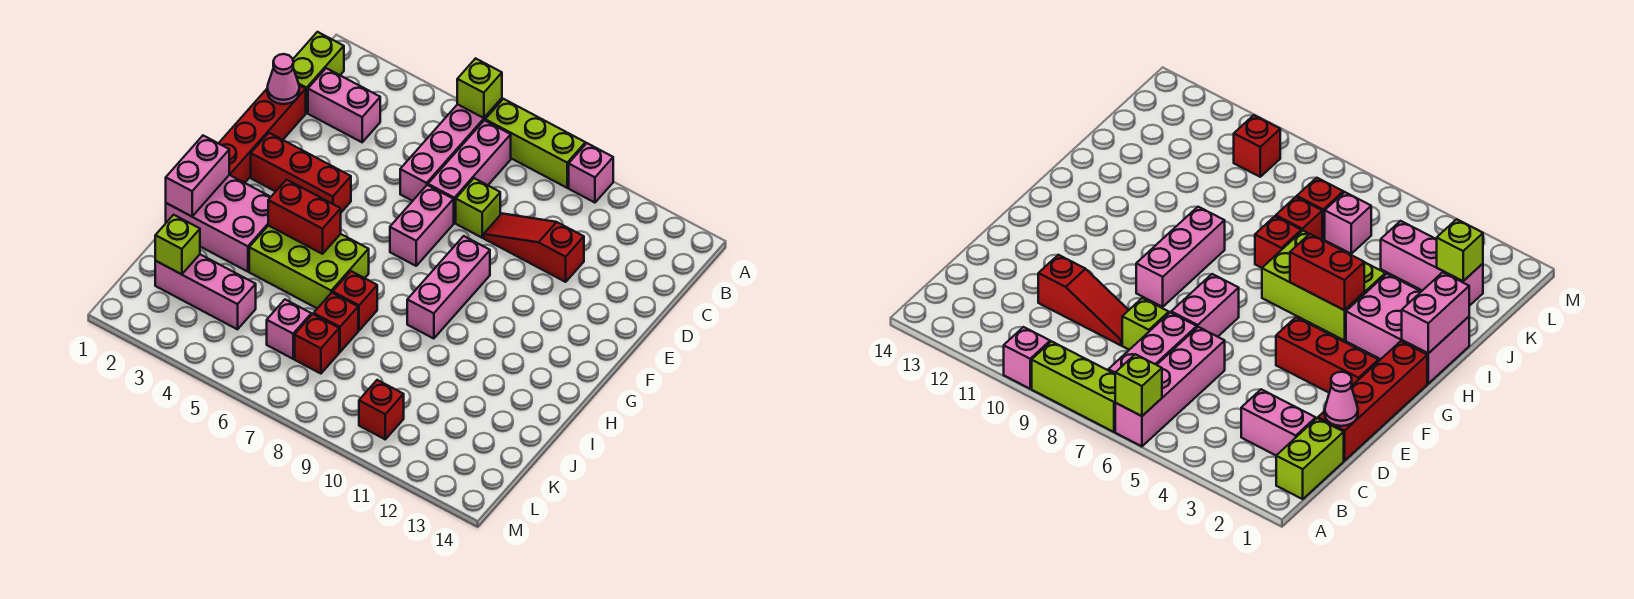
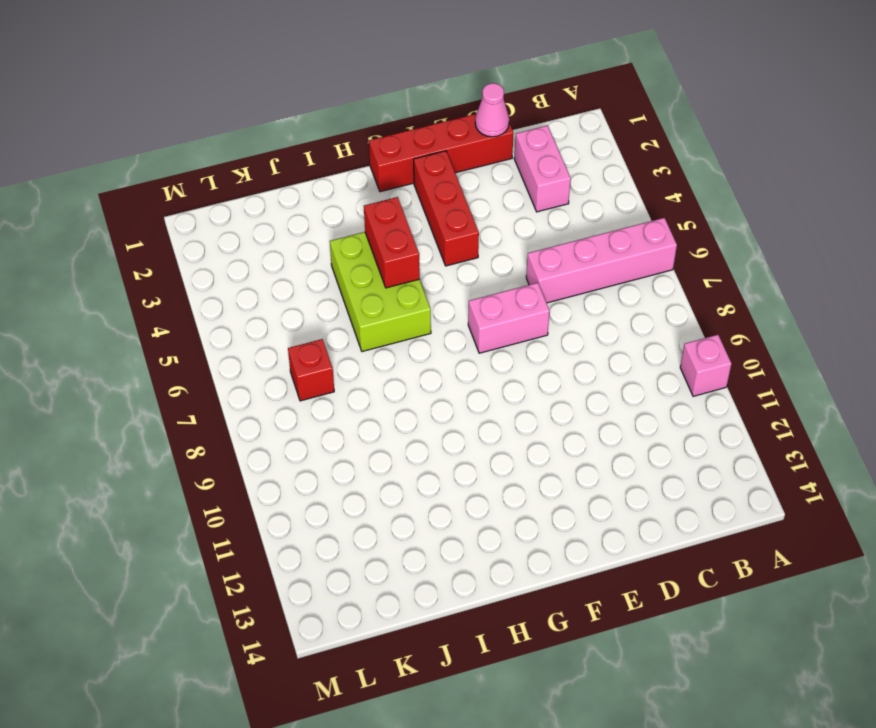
none -> lime 1x3 brick [485,99,585,188]
none -> lime 1x2 brick [293,32,344,113]
none -> pink 1x3 brick [428,120,511,223]

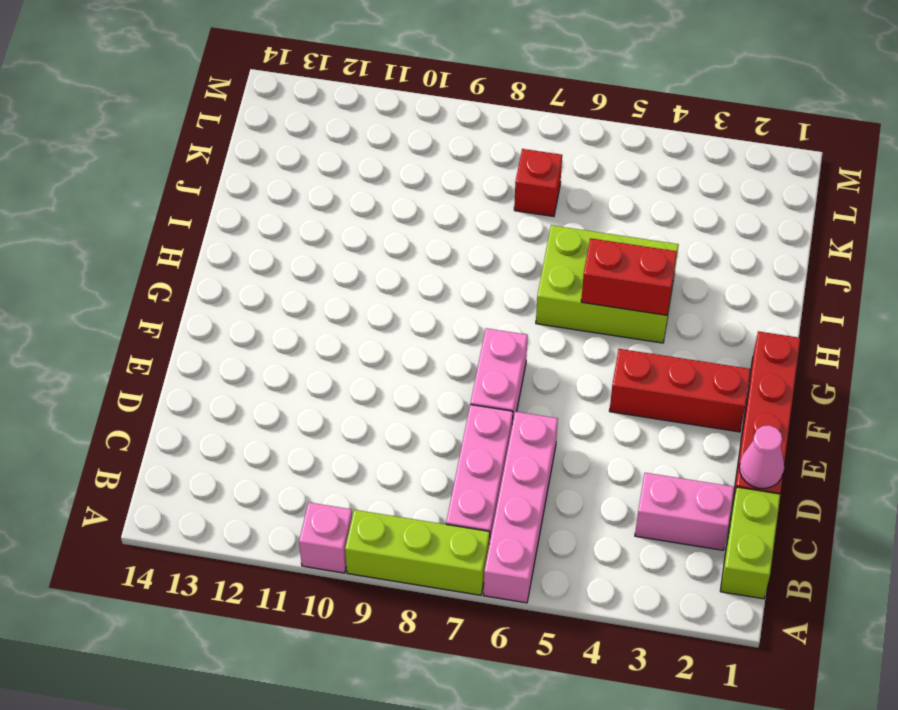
none -> lime 1x1 brick [456,178,500,238]
none -> red 1x3 slope [484,214,584,282]
none -> pink 1x3 brick [407,236,490,339]

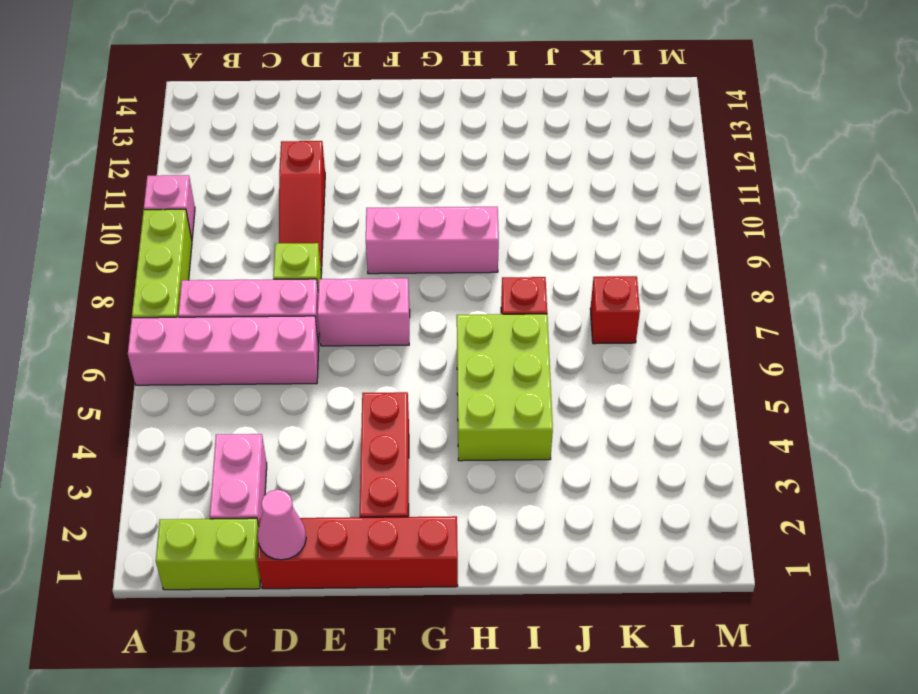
none -> pink 2x3 brick [166,175,270,272]
none -> red 1x1 brick [314,293,358,352]
none -> pink 1x3 brick [155,254,256,329]

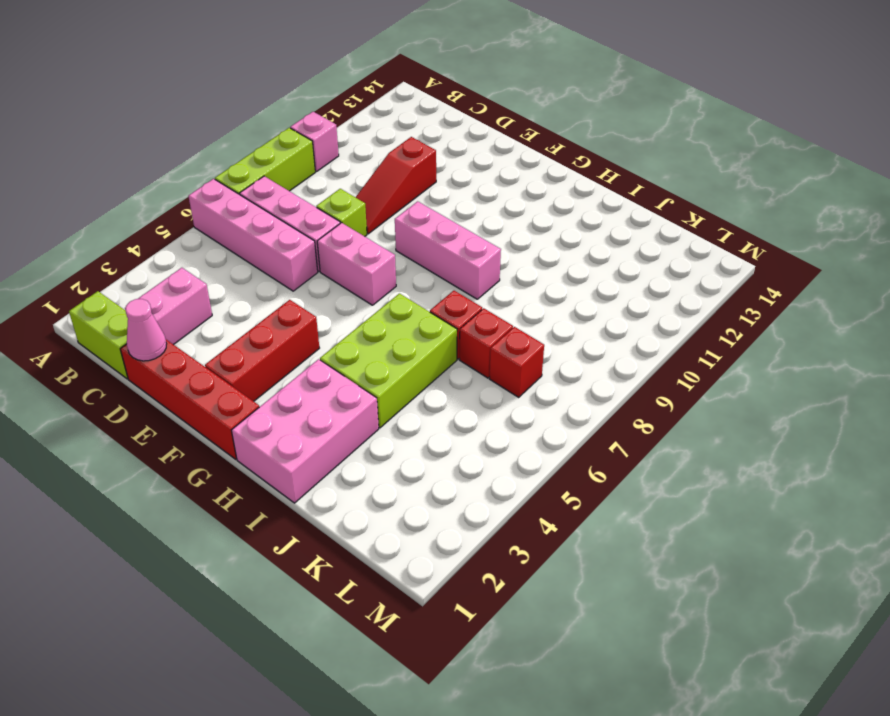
none -> pink 1x3 brick [155,254,256,329]
none -> pink 1x1 brick [267,300,311,359]
none -> red 1x1 brick [359,380,404,439]

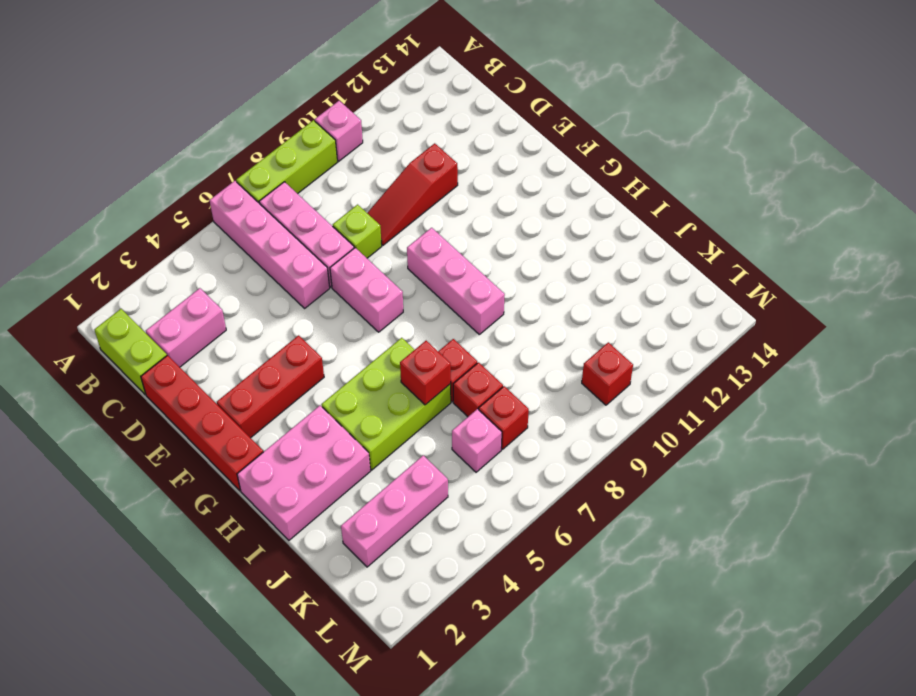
red 1x1 brick [400,341,451,405] -> none
none -> lime 1x1 brick [457,58,502,118]
none -> pink 1x1 cone [267,54,299,104]
none -> pink 1x2 brick [166,136,229,216]

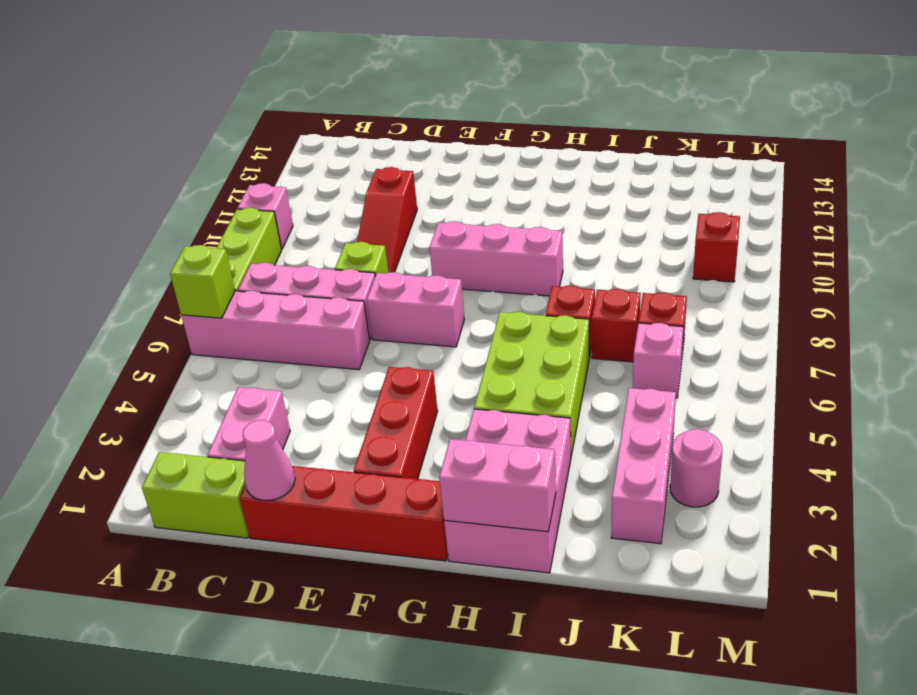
pink 1x1 round brick [670,429,722,507] -> none
none -> red 1x2 brick [268,180,341,254]
none -> lime 1x1 brick [155,215,200,274]

